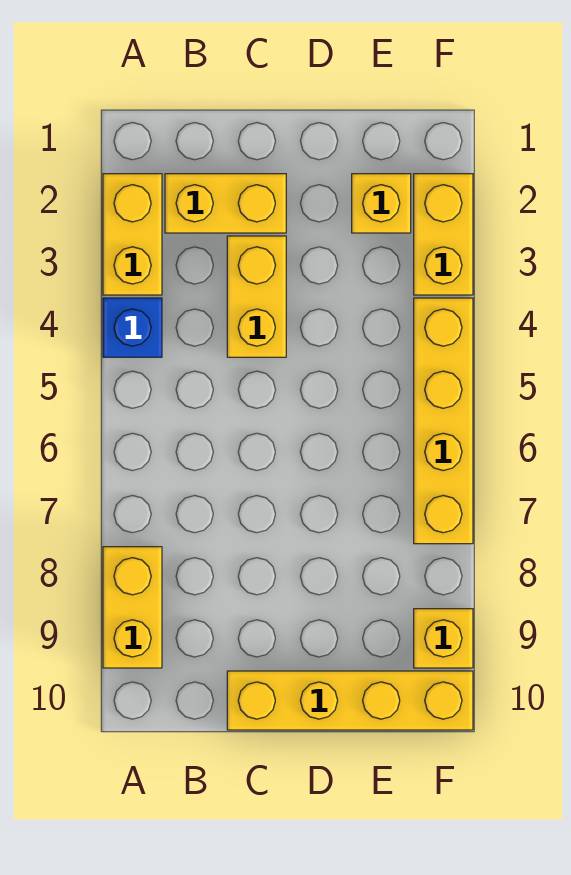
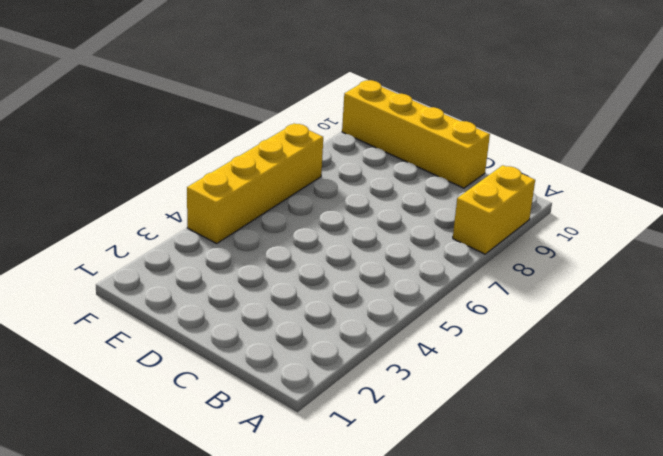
none -> yellow 1x2 brick [103,174,162,295]
none -> blue 1x1 brick [103,298,162,357]

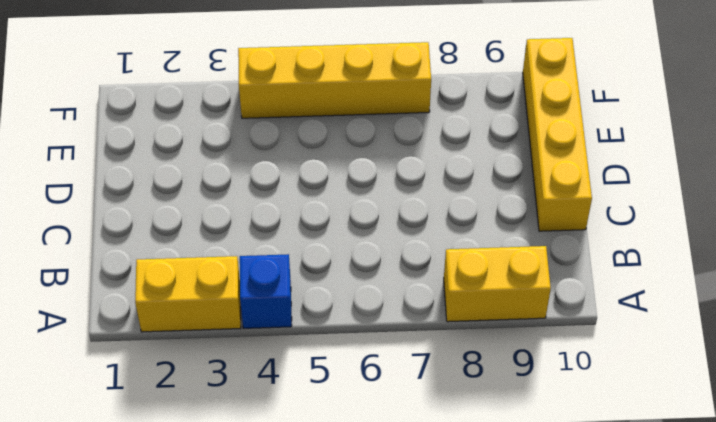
none -> yellow 1x2 brick [165,174,286,233]
none -> yellow 1x2 brick [227,236,286,357]

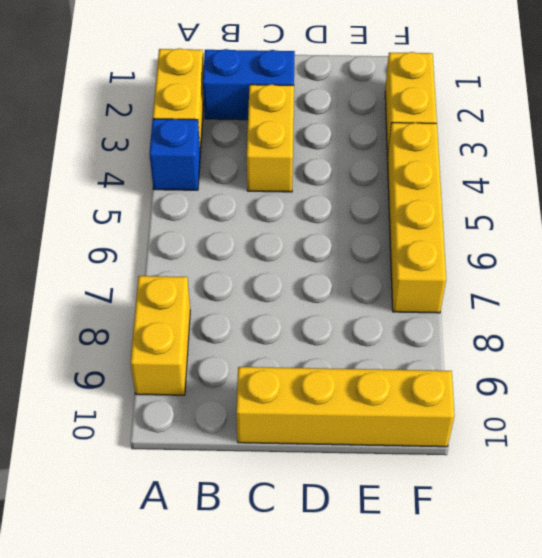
blue 1x2 brick [203,49,295,120] -> yellow 1x2 brick [165,174,286,233]
none -> yellow 1x1 brick [352,174,411,233]
none -> yellow 1x1 brick [414,609,473,668]

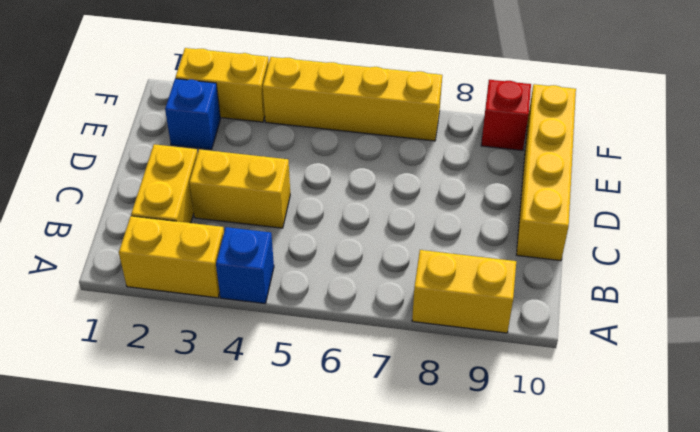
blue 1x1 brick [165,79,220,150] -> yellow 1x1 brick [352,174,411,233]
red 1x1 brick [481,80,531,151] -> yellow 1x1 brick [414,609,473,668]

